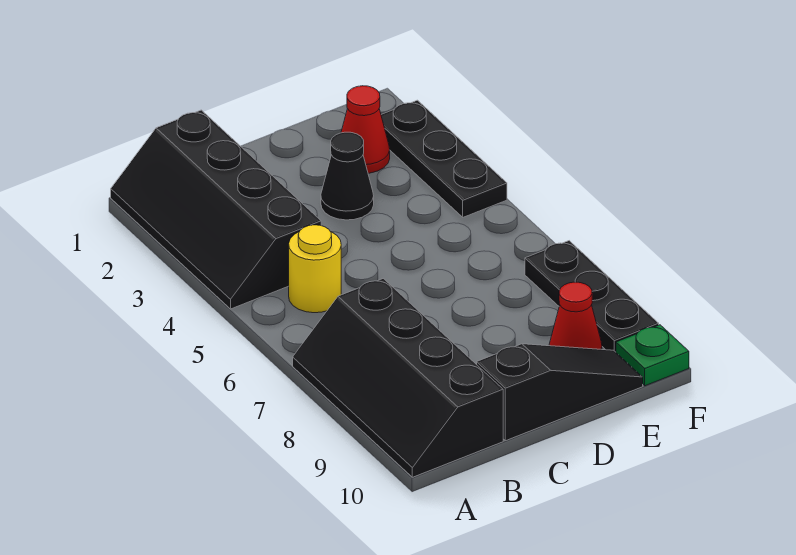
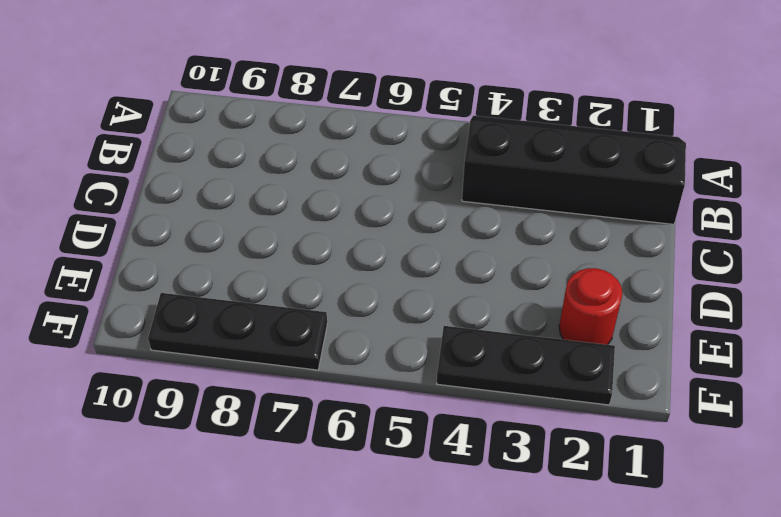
red 1x1 round brick [559,268,622,345] -> red 1x1 cone [341,86,390,173]
none -> black 2x4 slope [293,279,503,477]
none -> yellow 1x1 round brick [289,225,341,313]

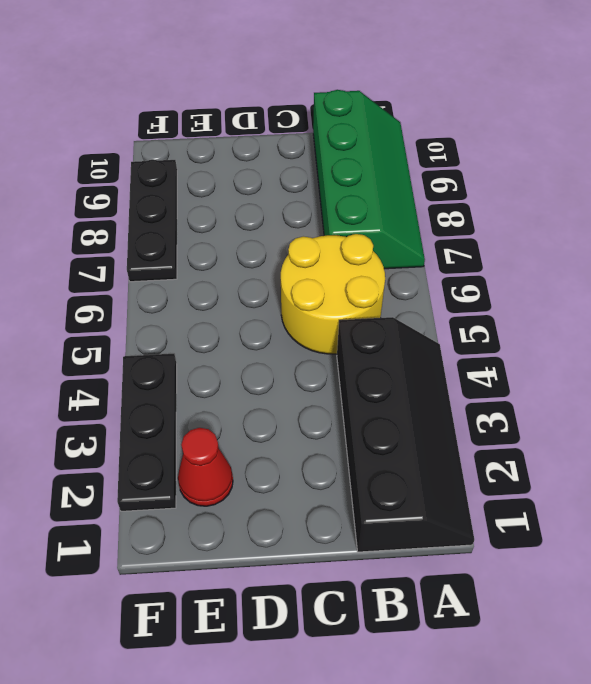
green 2x4 slope [313,90,425,269] -> black 2x4 slope [293,279,503,477]
yellow 2x2 round brick [281,234,385,354] -> yellow 1x1 round brick [289,225,341,313]
none -> black 1x3 slope [477,344,643,441]
none -> black 1x1 cone [321,132,374,220]

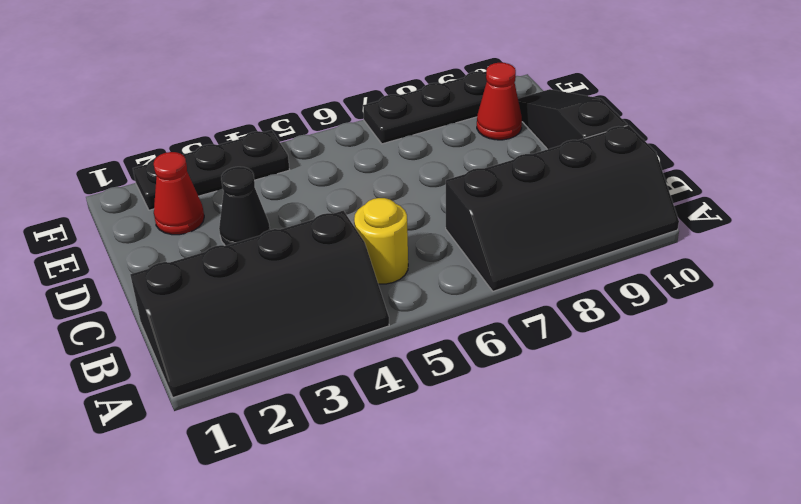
none -> green 1x1 plate [616,325,689,386]

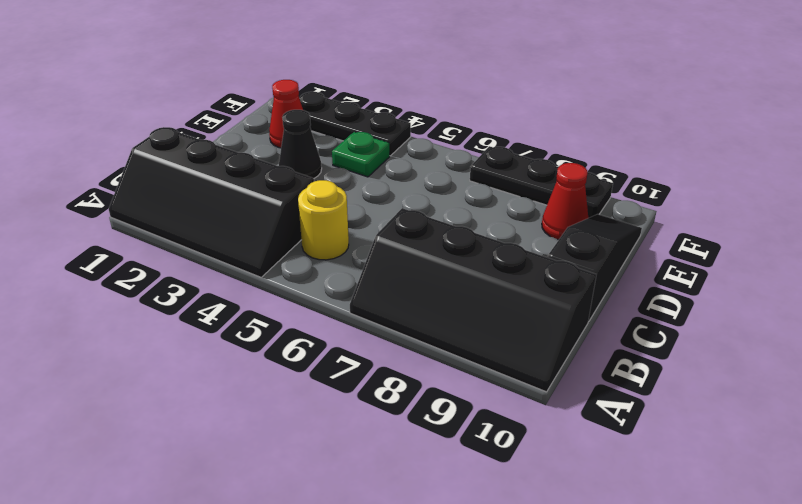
green 1x1 plate [332,132,390,177] -> green 1x1 plate moved to [616,325,689,386]

